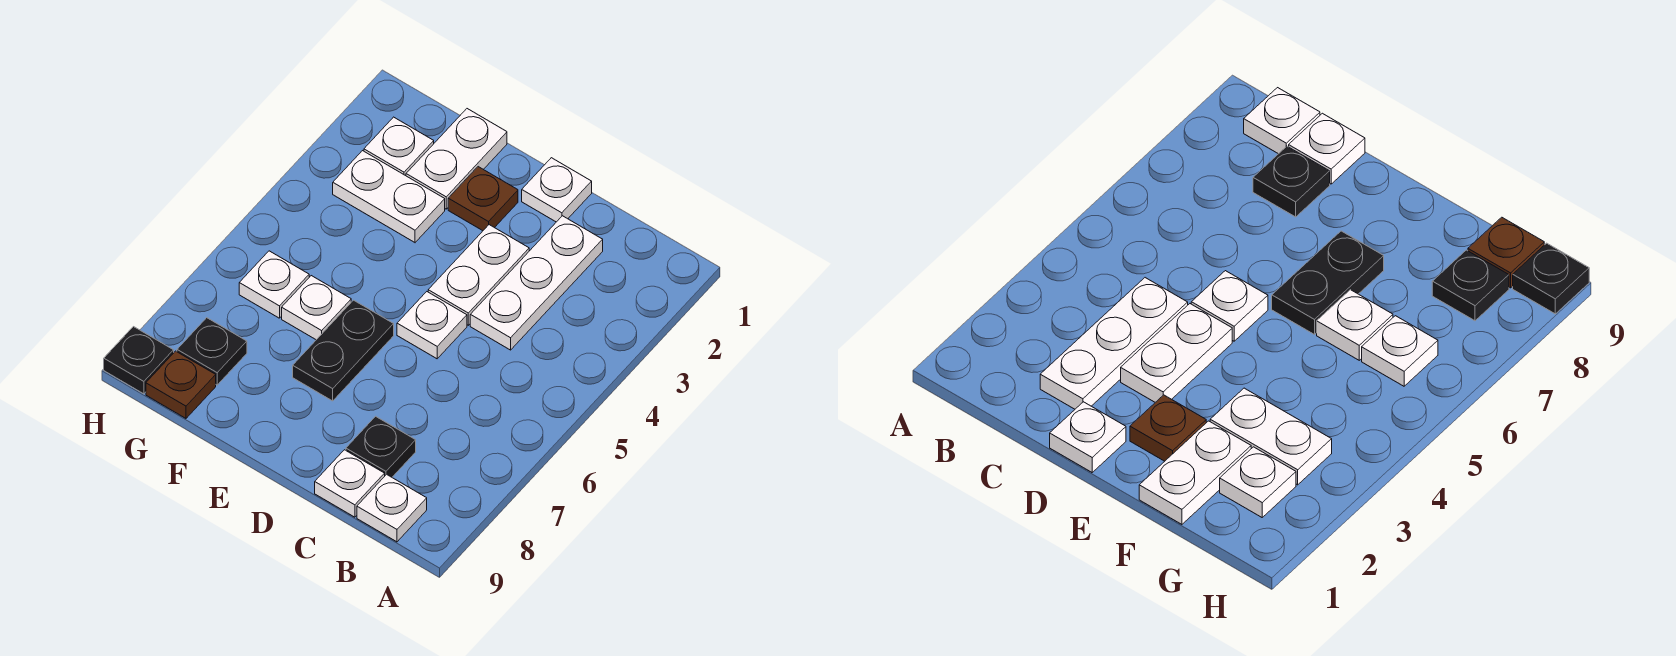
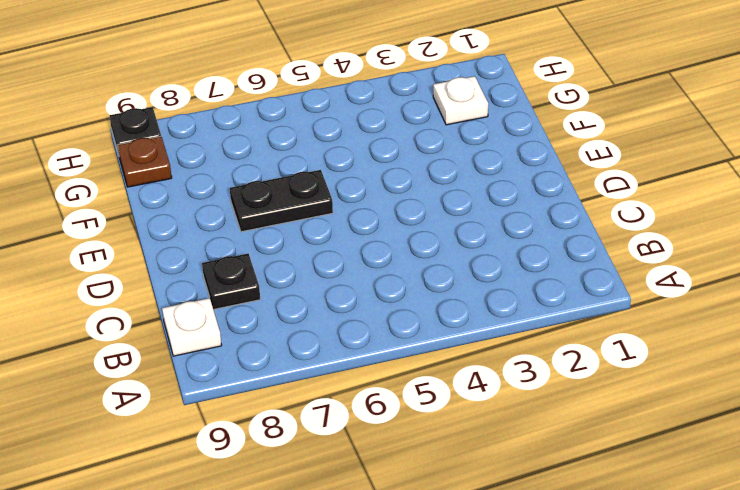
none -> white 1x3 plate [470,216,603,350]
none -> white 1x1 plate [315,450,385,517]
none -> white 1x1 plate [522,158,592,222]

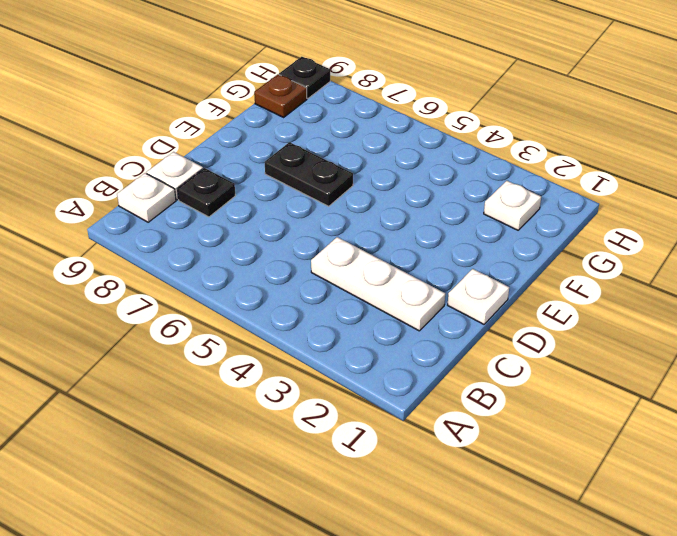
none -> white 1x2 plate [428,225,529,325]
none -> white 1x1 plate [397,292,467,359]
none -> brown 1x1 plate [448,167,518,231]

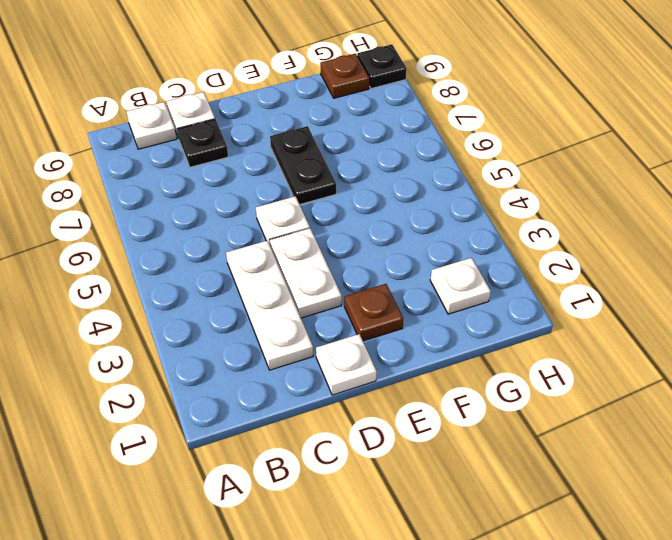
none -> white 1x2 plate [406,109,507,209]
none -> white 1x2 plate [333,151,445,242]
none -> white 1x1 plate [282,276,351,340]

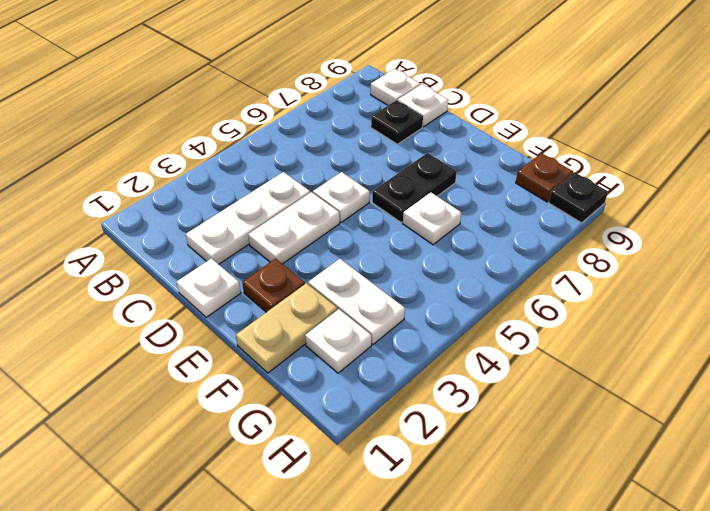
tan 1x2 plate [236,283,337,373] -> white 1x2 plate [406,109,507,209]
none -> white 1x1 plate [239,251,309,318]
none -> black 1x1 plate [177,318,247,385]

